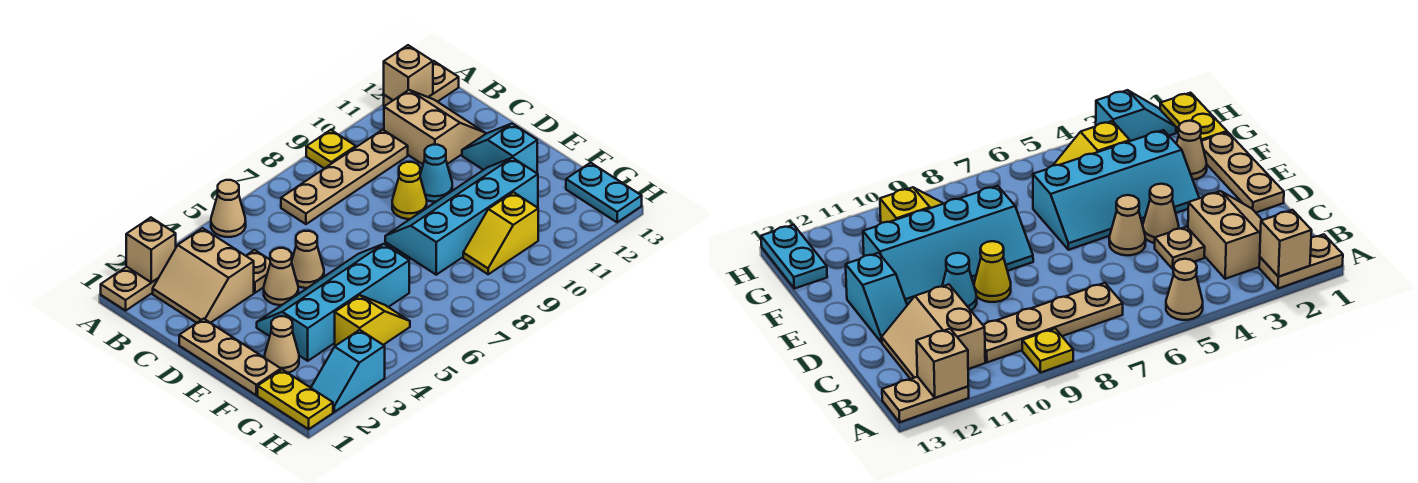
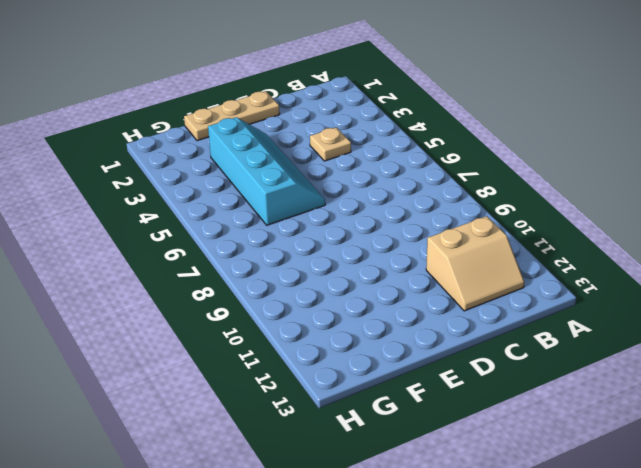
none -> tan 1x2 plate [101,267,158,311]
none -> tan 1x1 cone [211,180,246,237]
none -> yellow 1x1 plate [306,130,356,169]

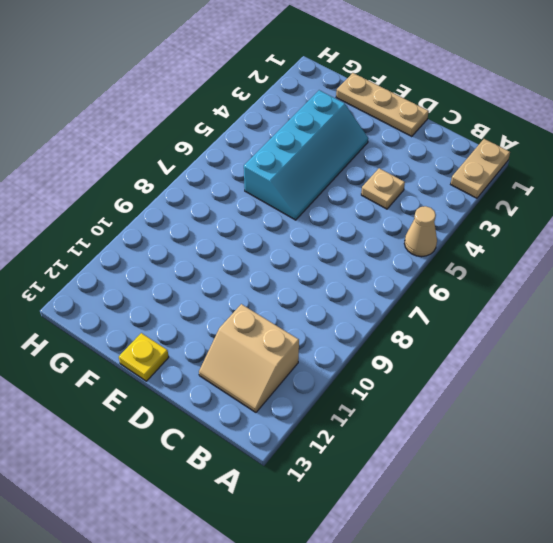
yellow 1x1 plate [119,333,169,381] -> yellow 1x1 plate moved to [306,130,356,169]
none -> tan 1x2 plate [384,61,459,106]
none -> tan 2x2 slope [153,228,254,323]
none -> tan 1x4 plate [281,130,408,224]

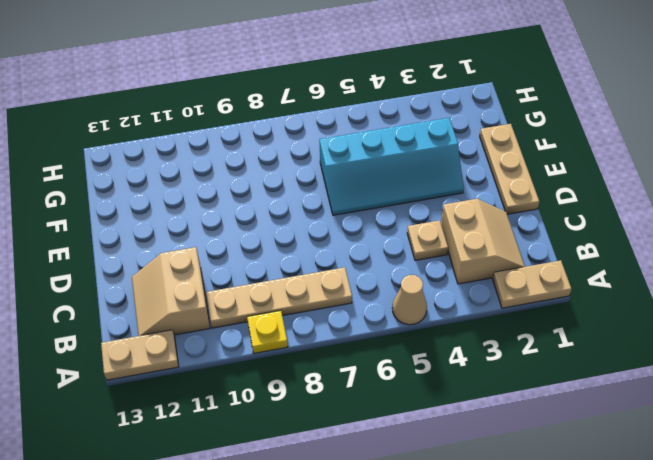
none -> tan 1x1 cone [264,248,298,305]
none -> tan 1x1 cone [292,231,324,288]
none -> yellow 1x1 cone [392,162,427,219]

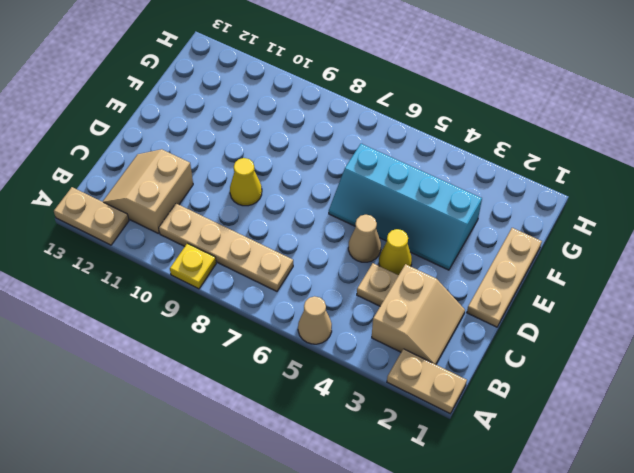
yellow 1x1 cone [379,229,412,275] -> tan 1x1 cone [264,248,298,305]
none -> cyan 1x1 cone [420,145,452,202]
none -> cyan 1x2 slope [462,124,537,173]
none -> cyan 2x4 slope [385,158,538,275]

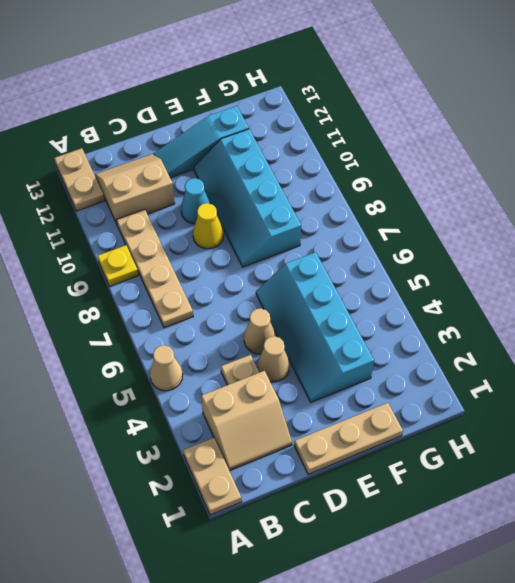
cyan 1x3 slope [153,106,249,178] -> cyan 1x2 slope [462,124,537,173]
none -> tan 1x1 cone [265,316,299,373]
none -> yellow 1x2 plate [258,370,333,429]
none -> yellow 1x2 slope [335,295,410,345]

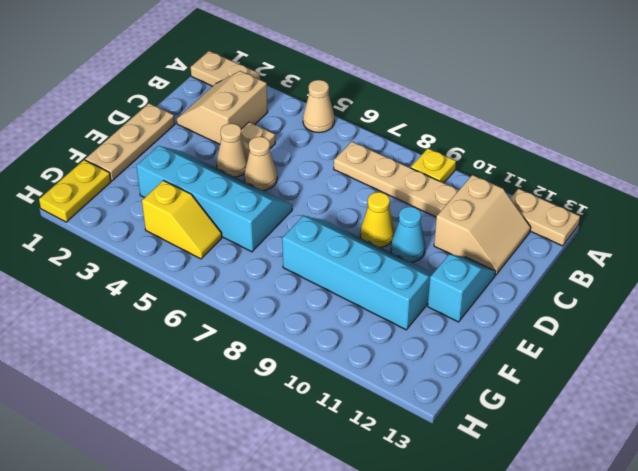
none -> tan 1x1 cone [265,316,299,373]
none -> yellow 1x2 slope [463,192,538,274]
none -> cyan 1x2 plate [566,163,642,222]

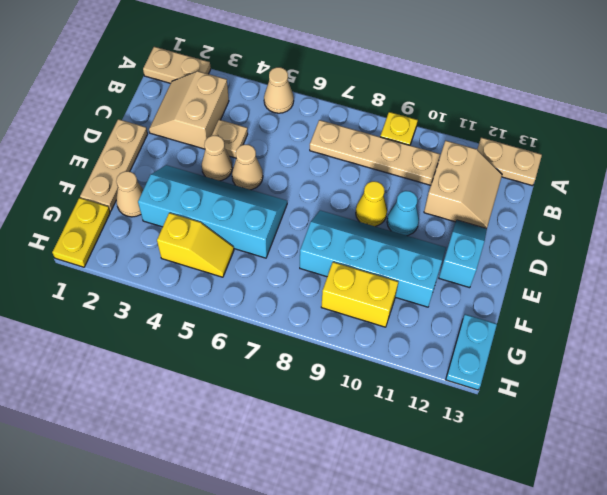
yellow 1x2 brick [321,262,398,327] -> yellow 1x2 slope [463,192,538,274]
none -> cyan 1x2 slope [311,330,385,412]
none -> tan 1x1 brick [126,218,176,283]
none -> tan 1x1 brick [384,45,433,100]

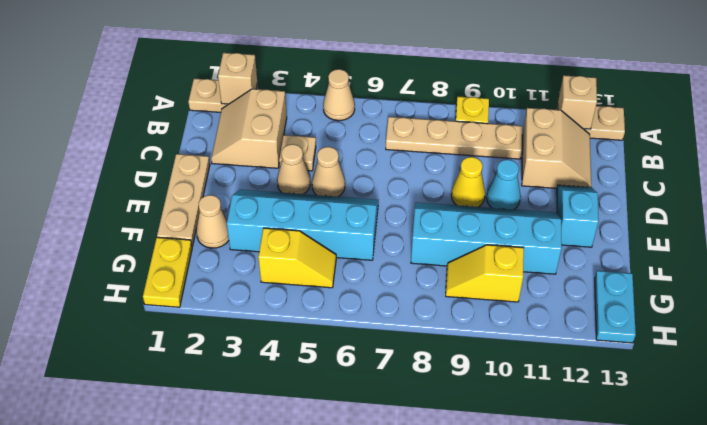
none -> cyan 1x2 slope [311,330,385,412]

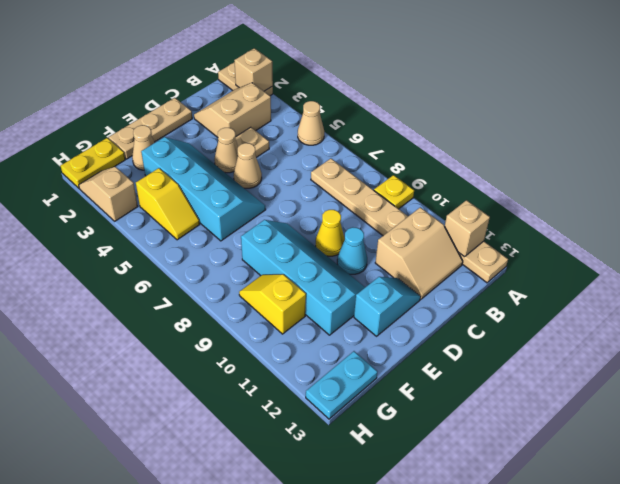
tan 1x2 slope [79,167,138,221] -> cyan 1x2 slope [311,330,385,412]

